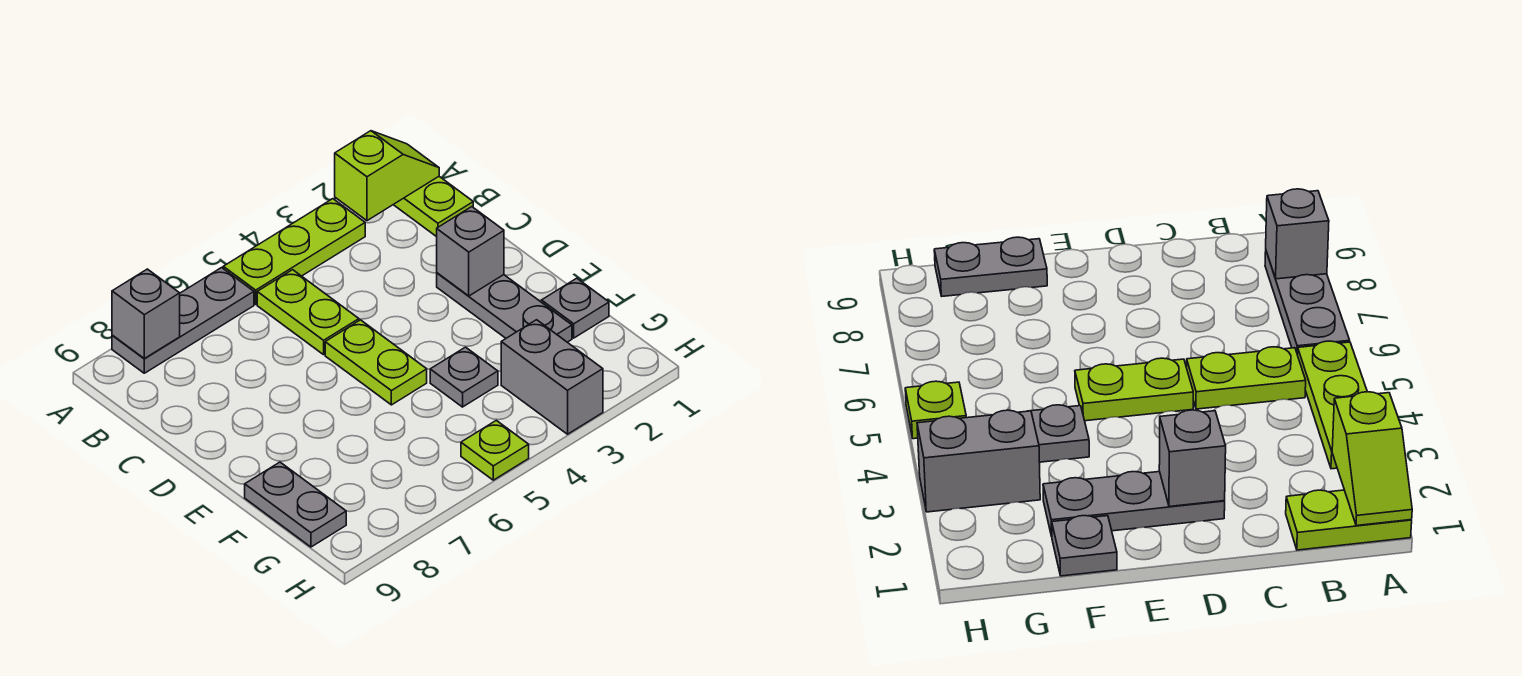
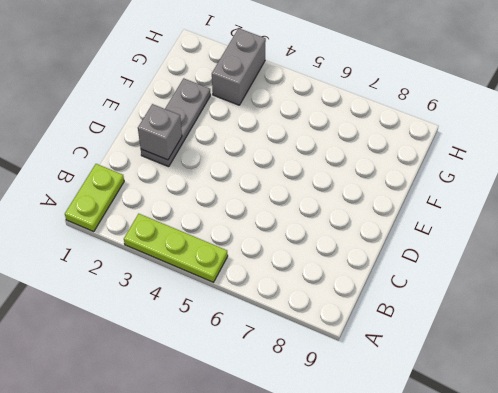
none -> grey 1x3 plate [112,268,254,373]
none -> lime 1x2 plate [257,270,359,355]
none -> lime 1x2 plate [325,320,427,405]

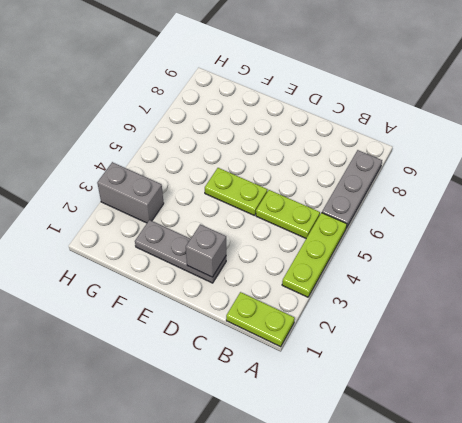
none -> grey 1x1 plate [542,278,609,338]
none -> grey 1x1 plate [430,347,498,407]
none -> grey 1x2 plate [245,462,346,547]

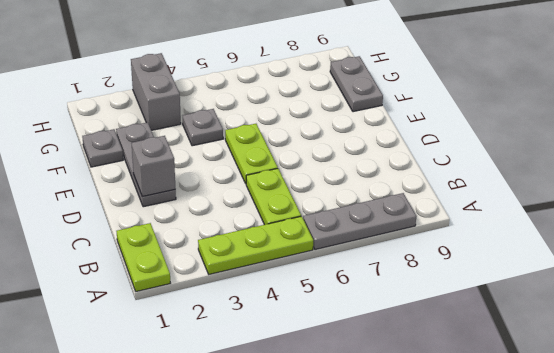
none -> lime 1x1 plate [461,420,529,480]
none -> lime 1x2 slope [335,131,439,221]
none -> grey 1x1 brick [112,269,180,358]

